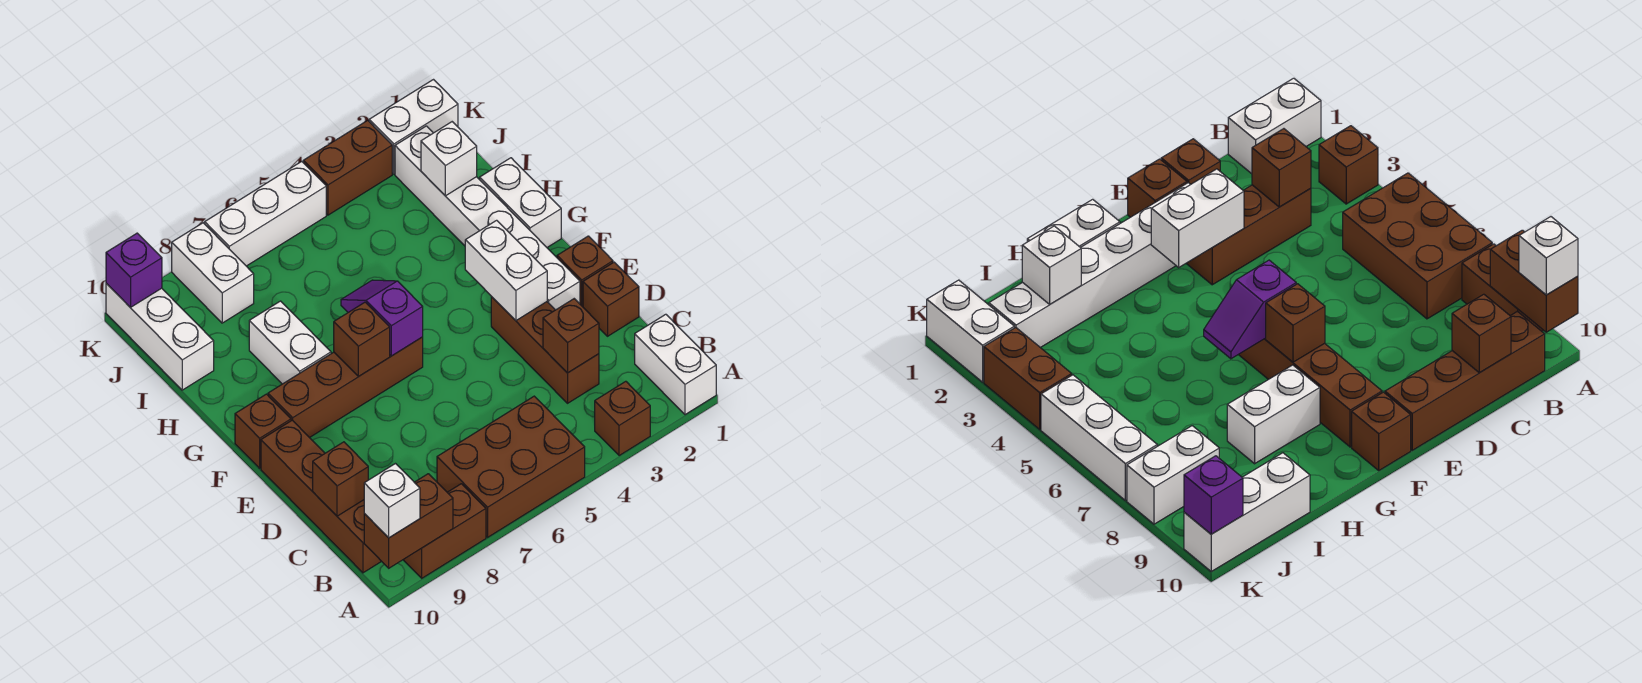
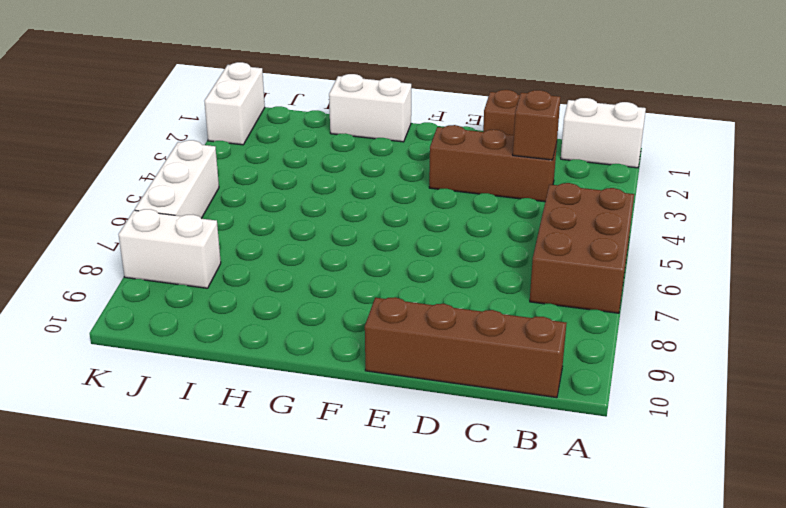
none -> brown 1x1 brick [595,381,650,456]
none -> brown 1x2 brick [403,484,486,578]
none -> brown 1x1 brick [557,236,613,307]

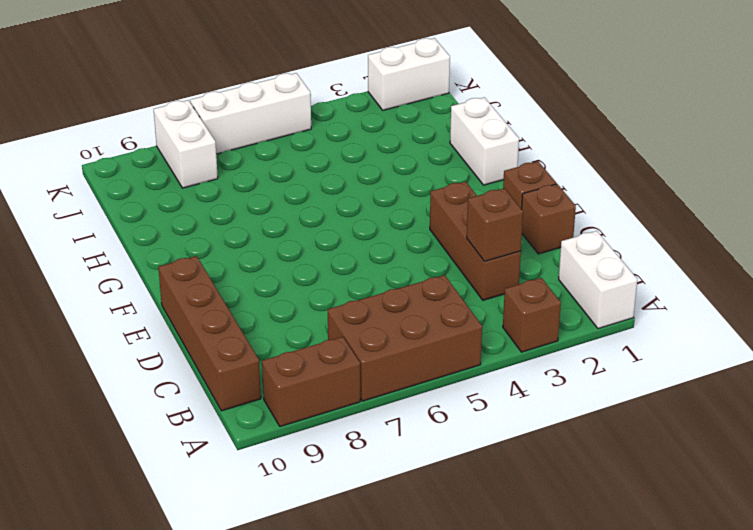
none -> white 1x6 brick [395,126,580,310]
none -> brown 1x4 brick [268,337,423,438]
none -> brown 1x1 brick [235,394,291,468]

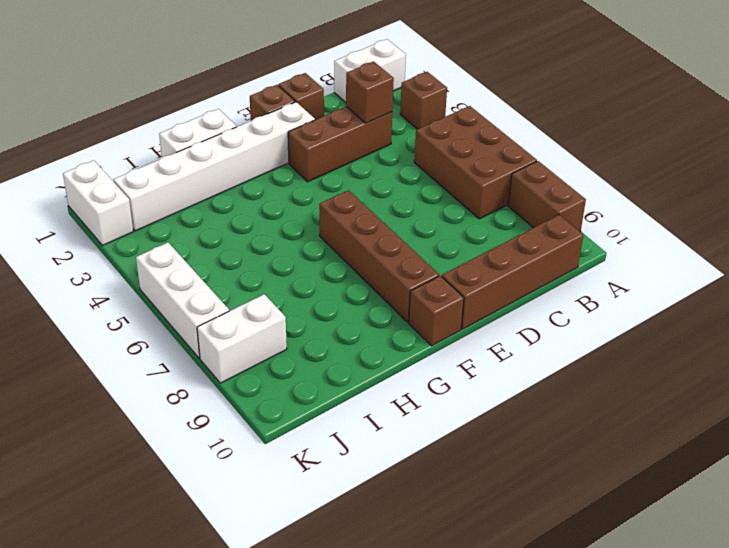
none -> white 1x2 brick [249,301,331,384]
none -> white 1x3 brick [106,283,214,390]
none -> brown 1x2 brick [303,120,392,215]

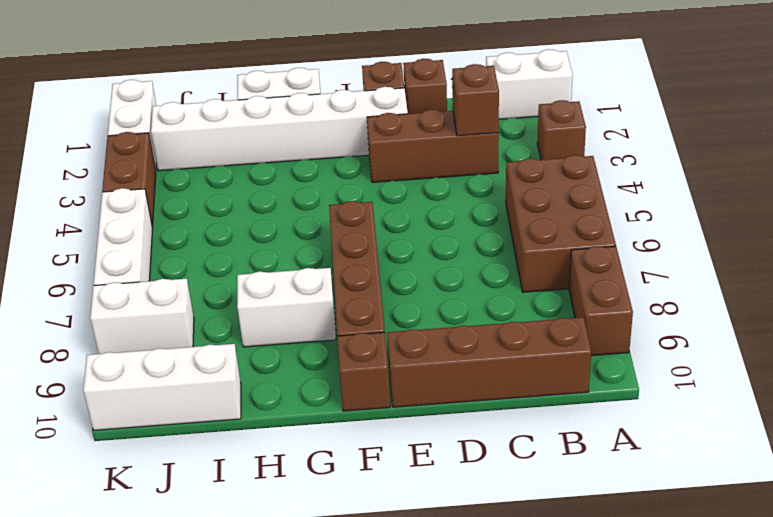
none -> brown 1x2 brick [364,474,453,568]
none -> brown 1x1 brick [313,442,368,516]
none -> white 1x2 brick [465,220,547,320]

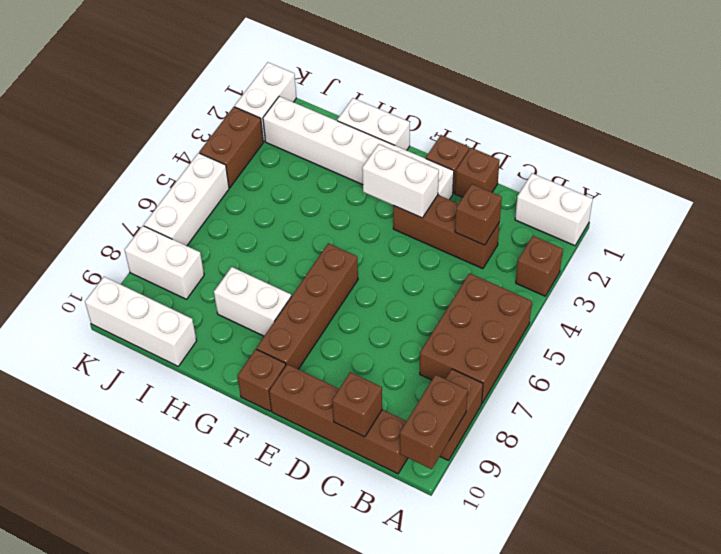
none -> purple 1x2 slope [341,280,423,356]
none -> brown 1x1 brick [334,302,390,376]
none -> white 1x1 brick [421,122,477,196]

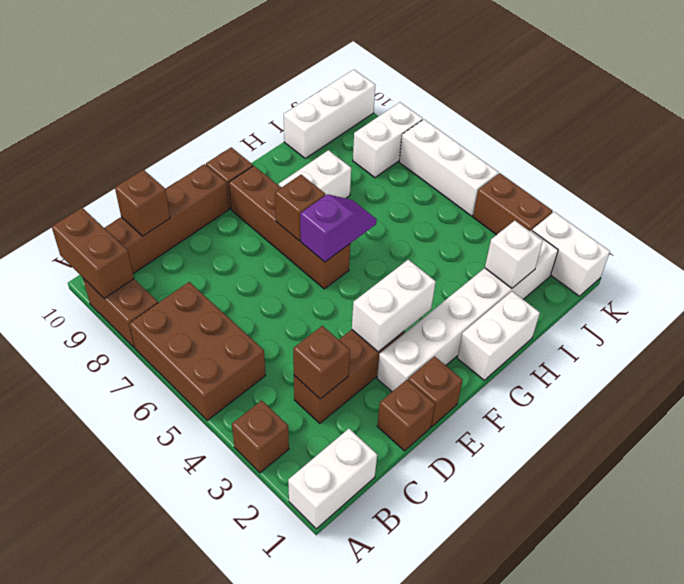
none -> purple 1x1 brick [106,233,162,307]
none -> white 1x1 brick [364,464,420,538]

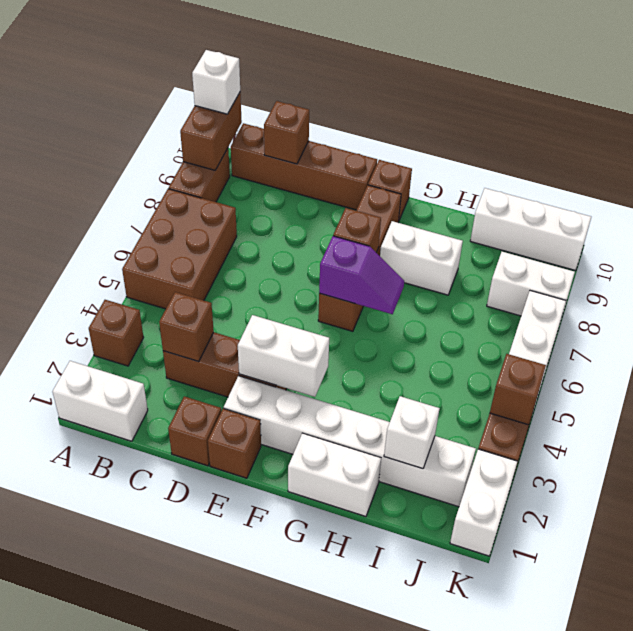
brown 1x1 brick [490,354,546,425] -> none
none -> purple 1x1 brick [106,233,162,307]

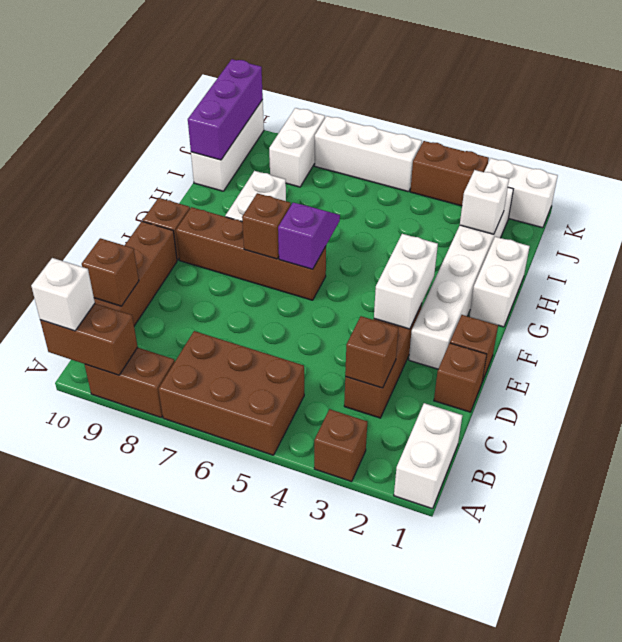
purple 1x3 brick [188,59,263,160] -> purple 1x1 brick [106,233,162,307]

